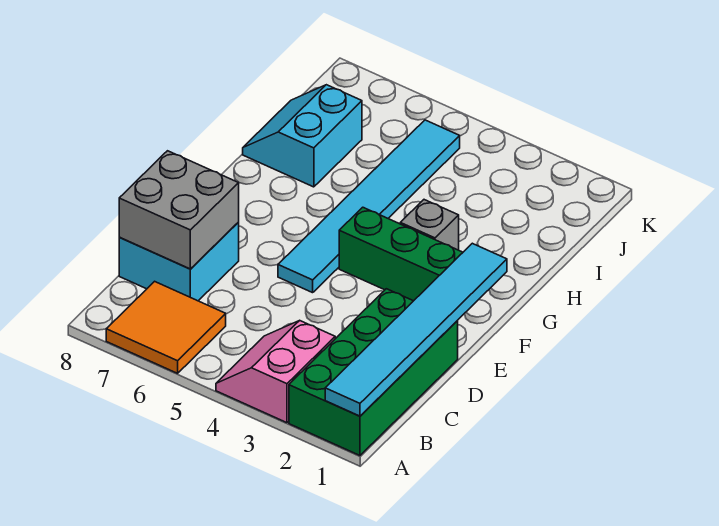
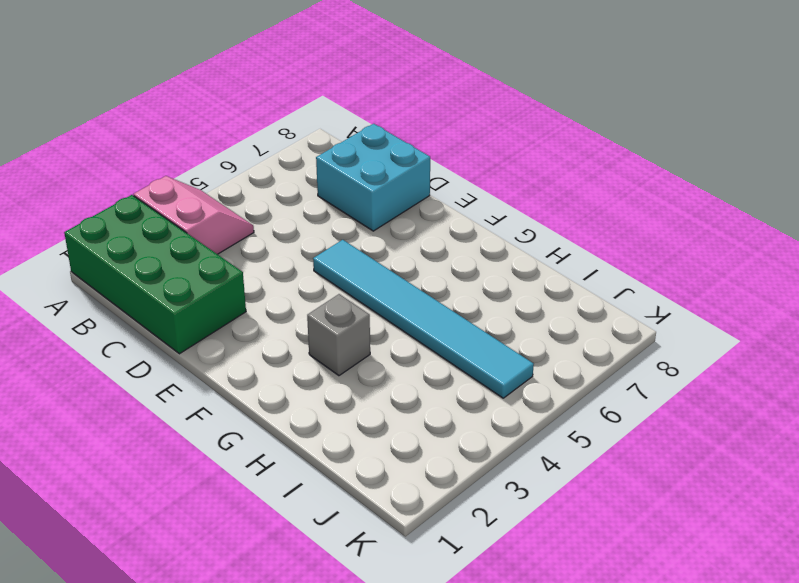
none -> orange 2x2 tile [106,281,226,373]
none -> green 1x3 brick [339,207,463,301]

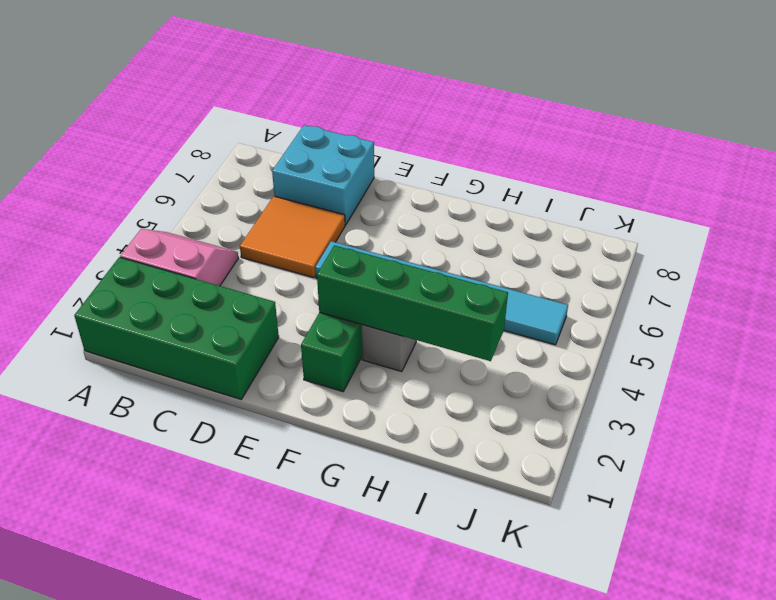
orange 2x2 tile [240,196,345,278] -> orange 2x2 tile moved to [106,281,226,373]
green 1x4 brick [317,245,508,361] -> none
none -> cyan 2x2 slope [243,85,362,187]
none -> cyan 1x6 tile [325,243,507,416]

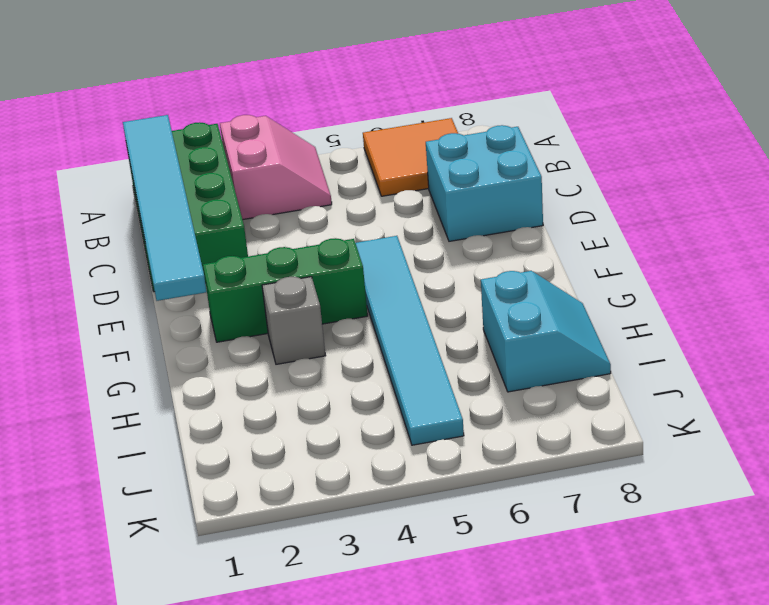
none -> grey 2x2 brick [119,151,239,269]

